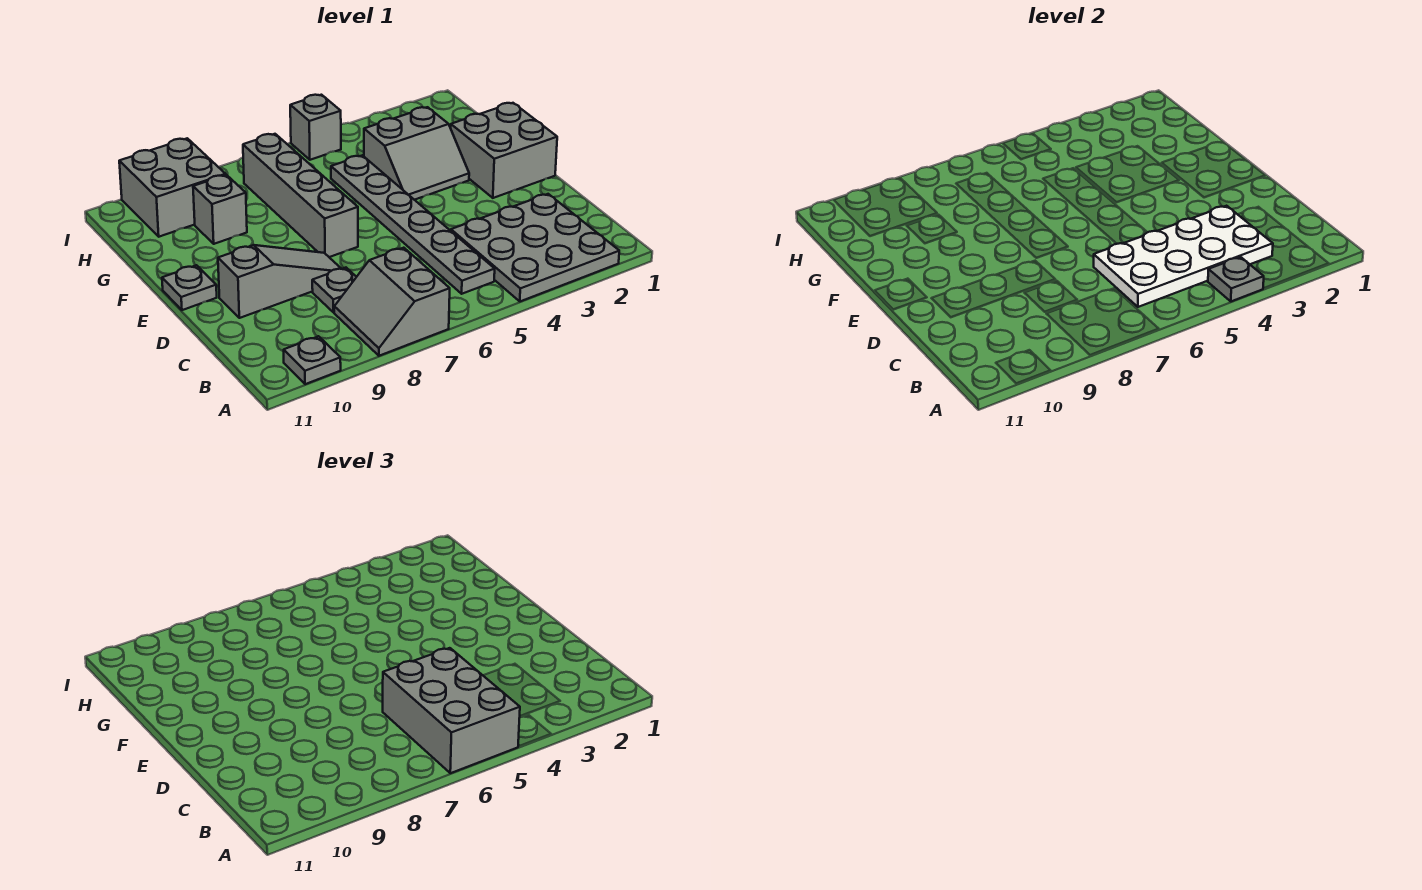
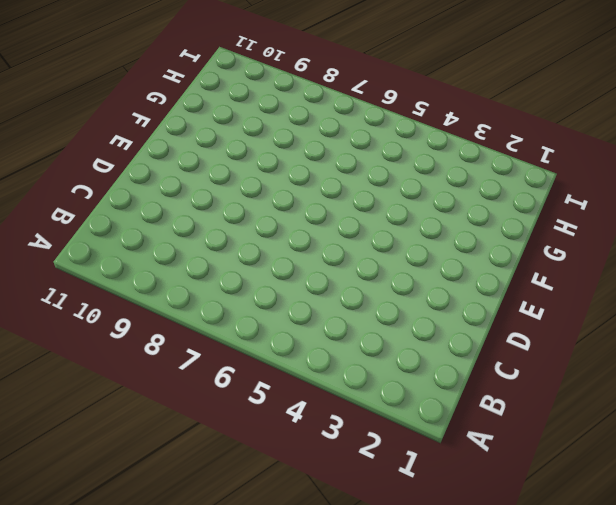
none -> grey 3x3 plate [451,194,619,301]
none -> grey 2x2 slope [334,248,450,356]
none -> grey 1x1 plate [284,336,341,384]

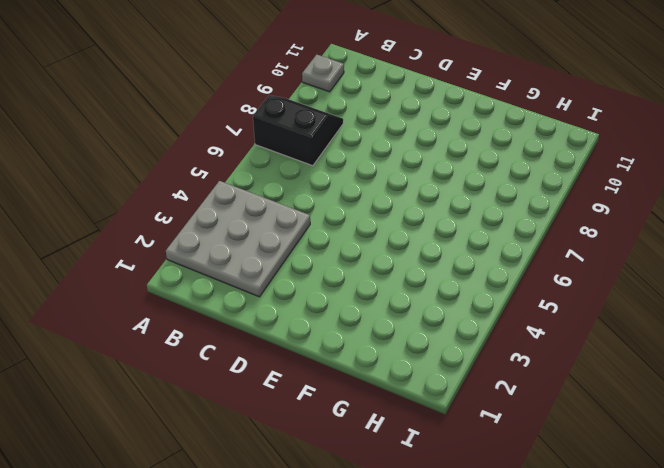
black 2x2 slope [253,95,343,166] -> grey 2x2 slope [334,248,450,356]
none -> grey 1x6 plate [331,155,495,294]
none -> grey 1x1 plate [312,268,356,313]
none -> grey 1x3 slope [218,245,341,318]

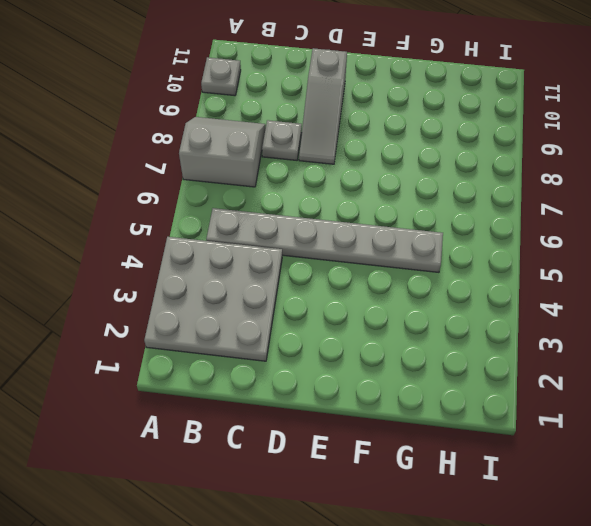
none -> grey 2x2 brick [451,103,557,198]
none -> grey 1x4 brick [243,134,358,257]
none -> grey 1x1 plate [162,265,217,310]

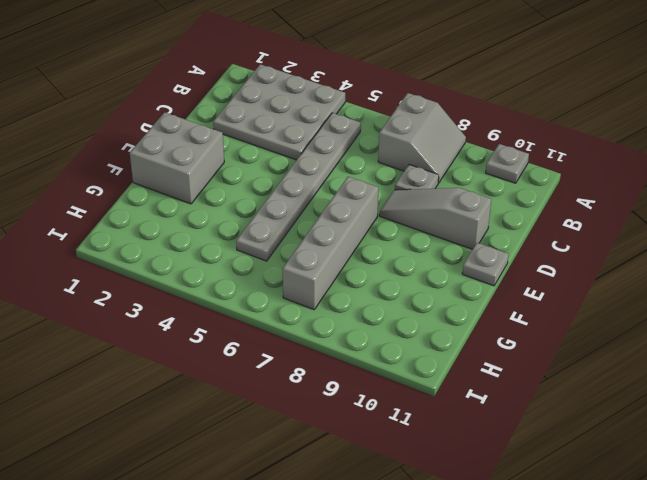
none -> grey 2x2 slope [364,107,469,200]
none -> grey 1x1 brick [193,175,247,244]
none -> grey 2x2 brick [119,138,226,237]

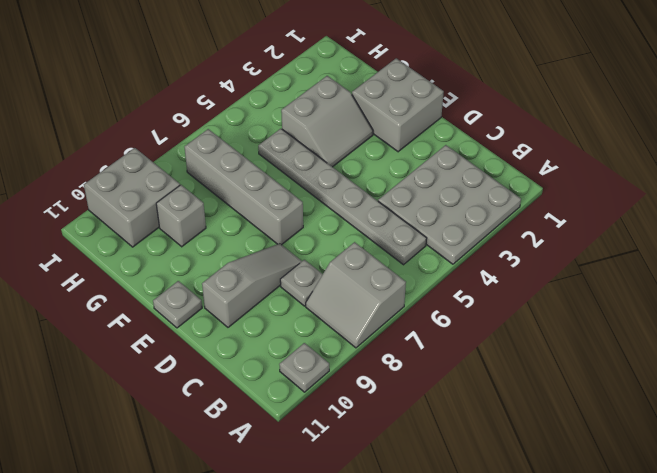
none -> grey 1x1 brick [290,95,341,160]
none -> grey 1x1 plate [1208,257,1264,301]
none -> white 2x4 plate [1094,206,1273,307]

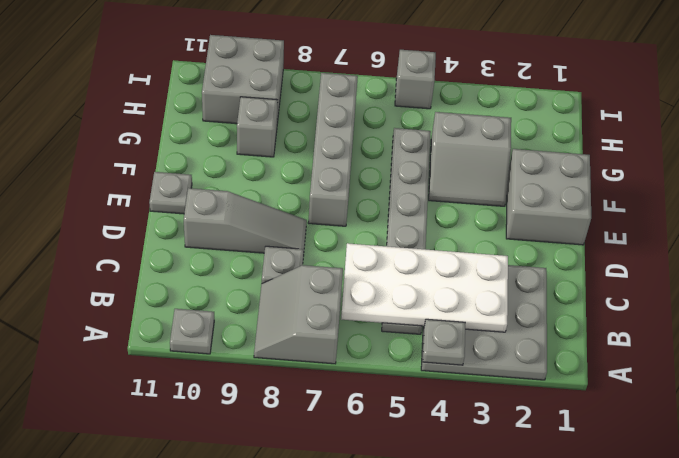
none -> grey 2x3 brick [383,648,520,773]

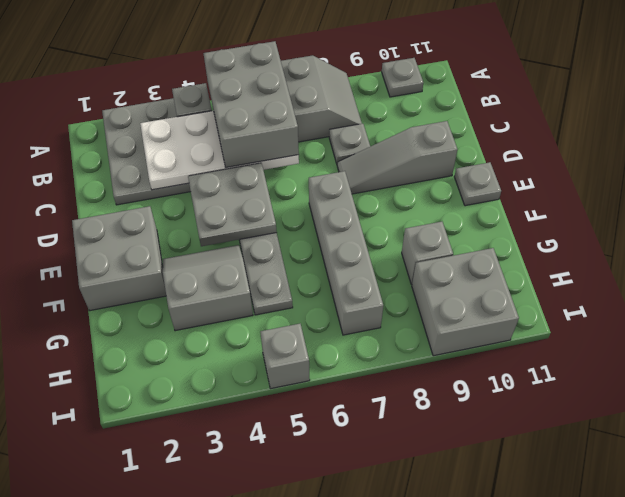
grey 2x2 plate [188,163,277,246] -> none

